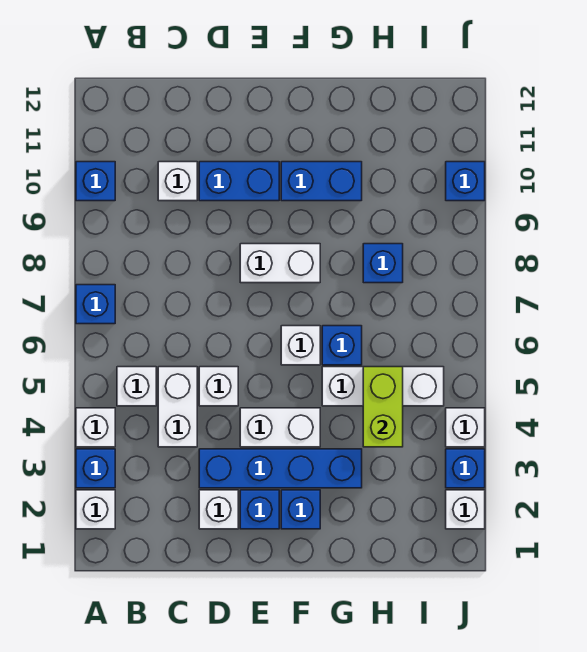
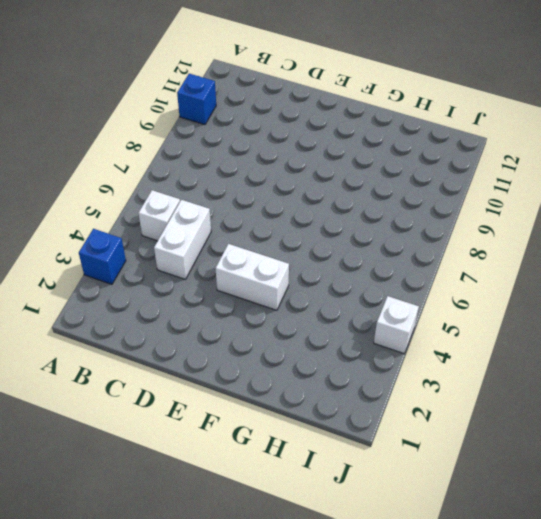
none -> white 1x1 brick [76,490,115,529]
none -> white 1x1 brick [76,408,115,447]
none -> blue 1x1 brick [76,285,115,324]

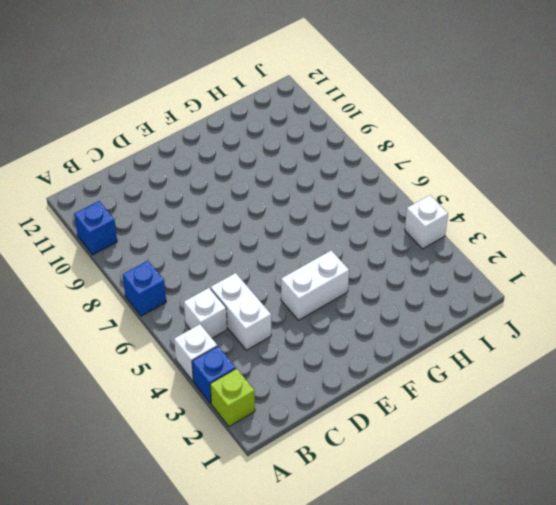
lime 1x1 brick [210,369,255,427] -> white 1x1 brick [76,490,115,529]
none -> white 1x1 brick [158,162,197,201]
none -> white 1x1 brick [199,490,238,529]
none -> blue 1x4 brick [199,449,362,488]

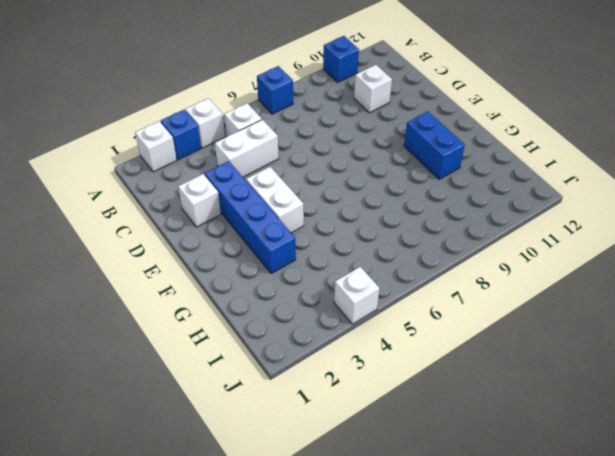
none -> white 1x1 brick [199,367,238,406]
none -> blue 1x2 brick [199,162,279,201]
none -> blue 1x1 brick [240,490,279,529]

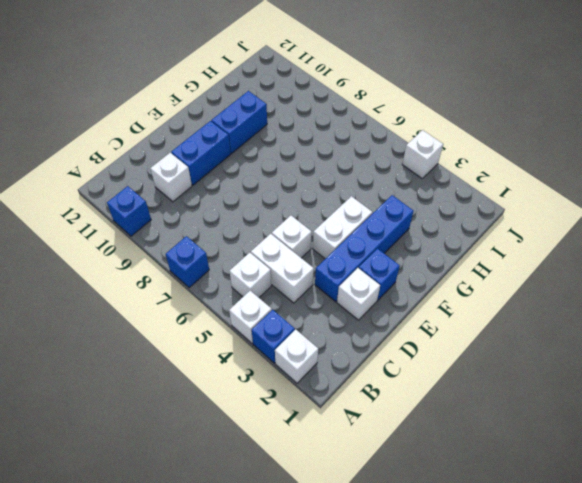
none -> white 1x2 brick [240,244,320,283]
none -> blue 1x1 brick [281,490,320,529]
none -> white 1x1 brick [281,326,320,365]

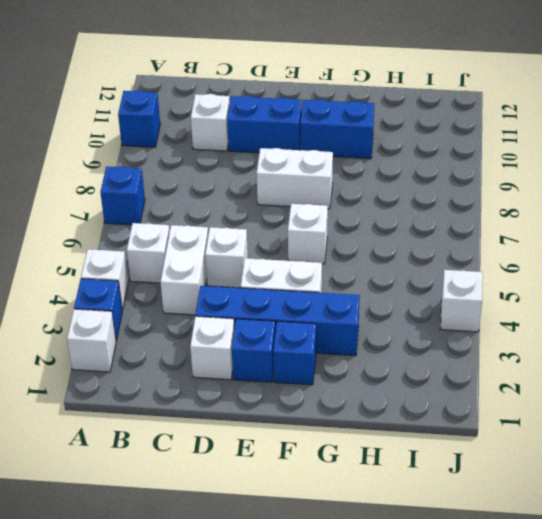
none -> white 1x3 brick [322,367,444,406]
none -> blue 1x1 brick [322,326,362,365]
none -> blue 1x1 brick [363,244,403,283]

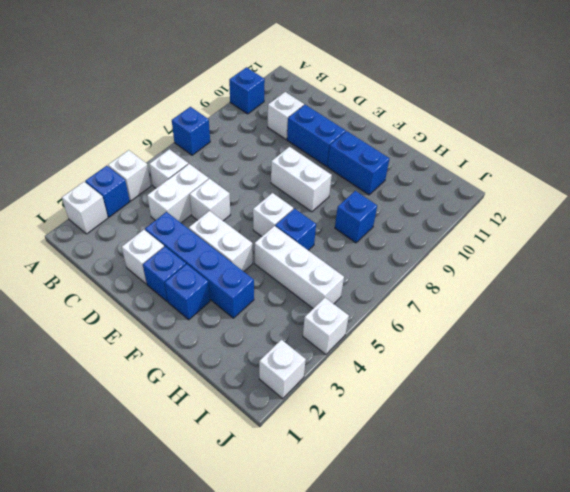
none -> blue 1x1 brick [446,449,485,488]
none -> blue 1x1 brick [446,162,485,201]
none -> lime 1x2 brick [363,367,403,447]

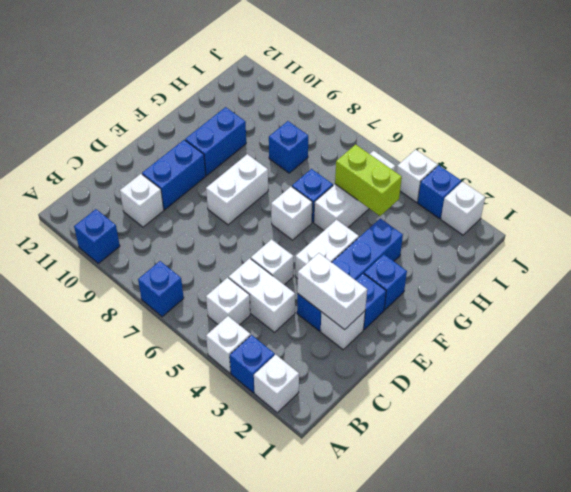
white 1x2 brick [297,253,367,330] -> none
none -> blue 1x1 brick [446,162,485,201]

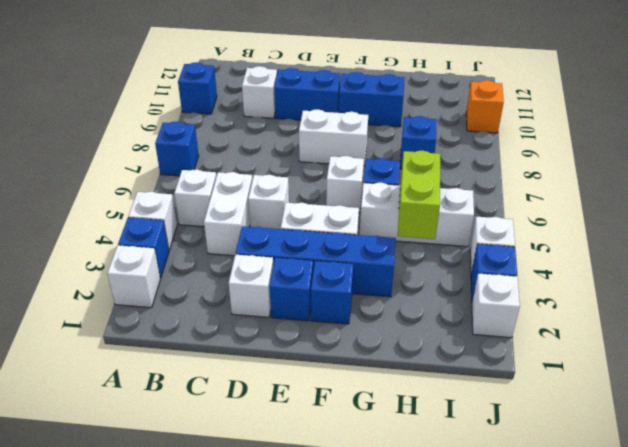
orange 1x1 brick [466,80,504,133] -> blue 1x1 brick [446,162,485,201]

